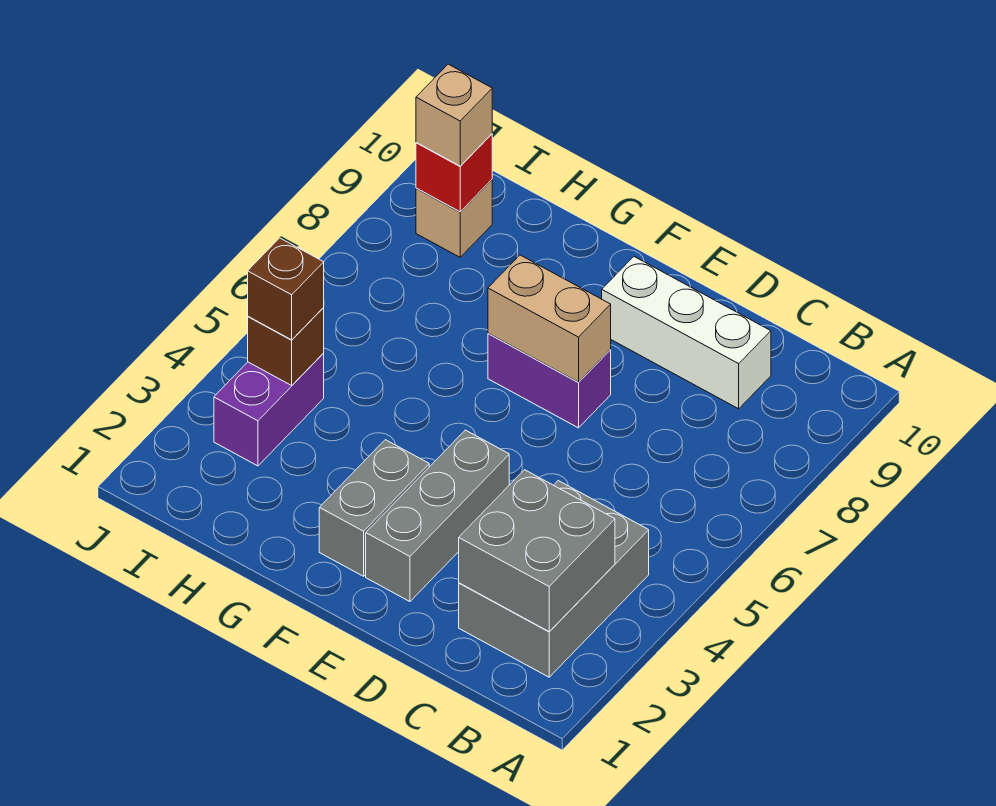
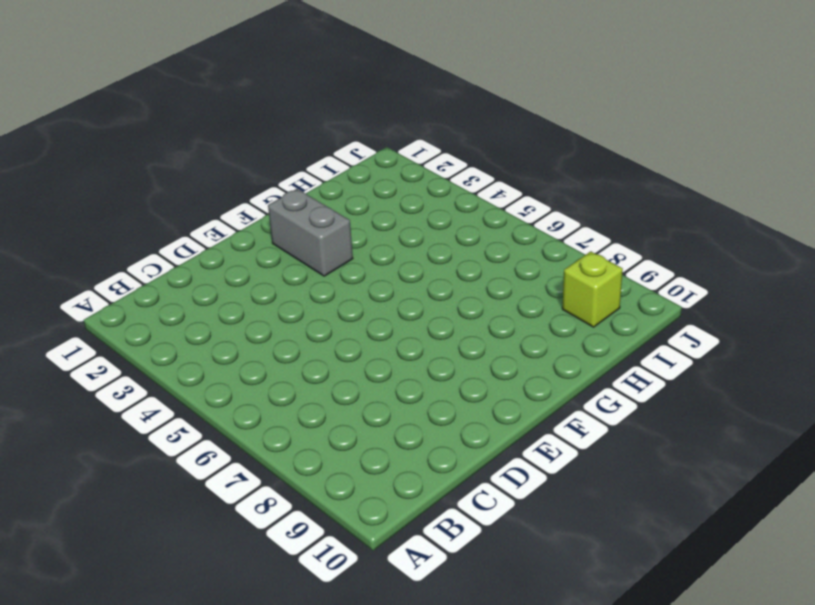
lime 1x1 brick [562,251,623,327] -> tan 1x1 brick [416,180,492,257]
none -> grey 2x3 brick [459,481,649,677]
none -> white 1x3 brick [602,257,771,409]
none -> grey 1x3 brick [366,430,509,602]

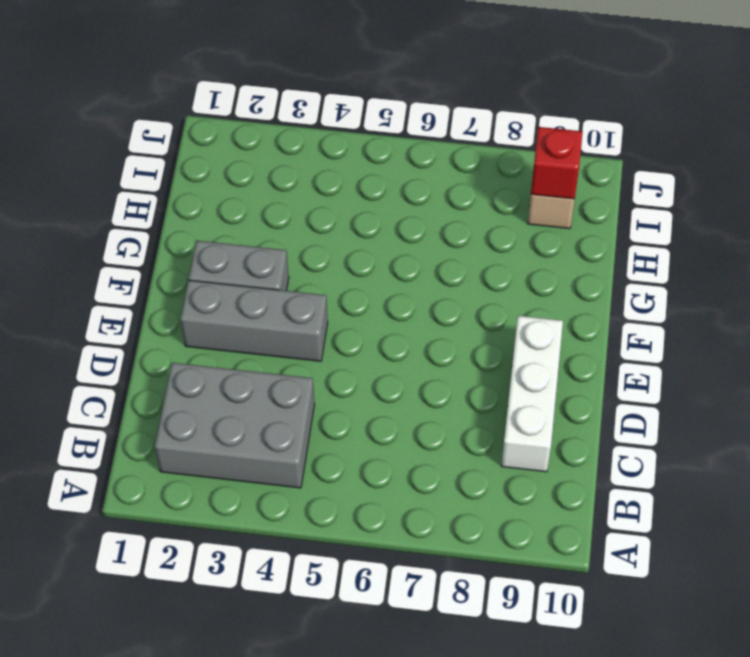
none -> purple 1x2 brick [488,333,611,428]
none -> purple 1x2 brick [214,353,324,466]
none -> grey 2x2 brick [459,470,615,632]

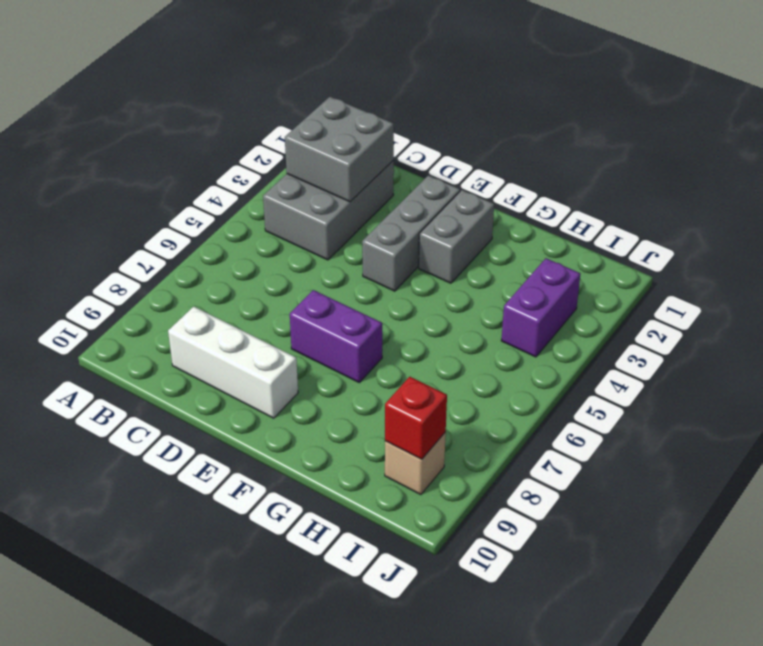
none -> tan 1x2 brick [488,255,611,382]
none -> brown 1x1 brick [248,308,324,385]
none -> brown 1x1 brick [248,238,324,340]

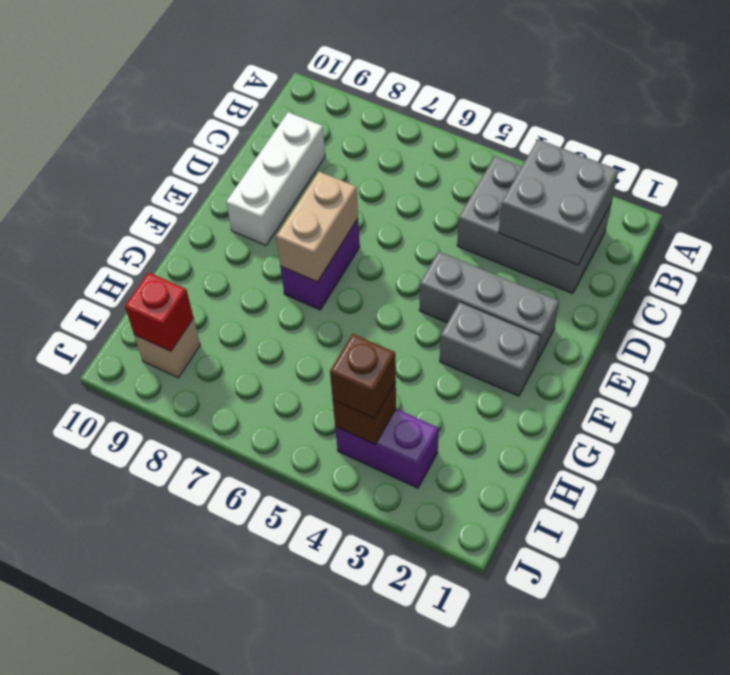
none -> tan 1x1 brick [416,64,492,166]

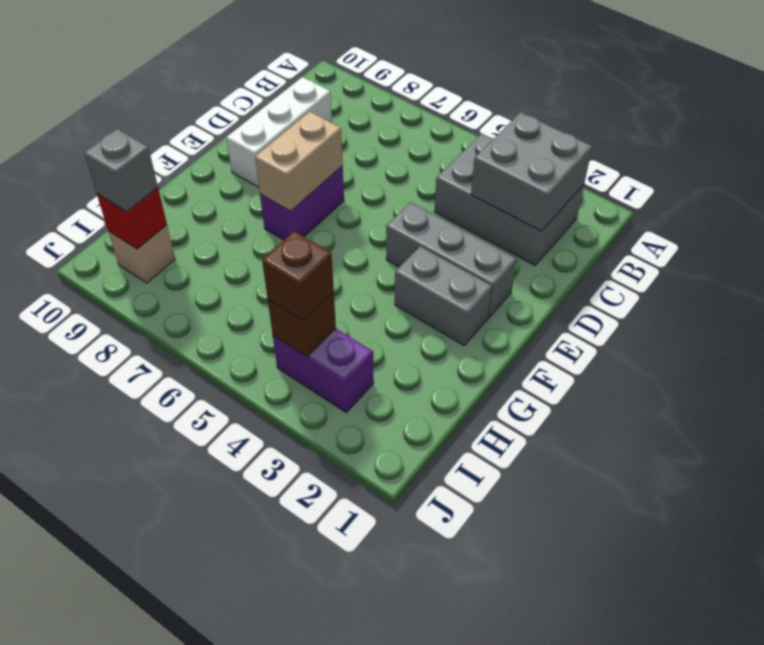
grey 1x1 brick [84,129,158,212] -> tan 1x1 brick [416,64,492,166]

